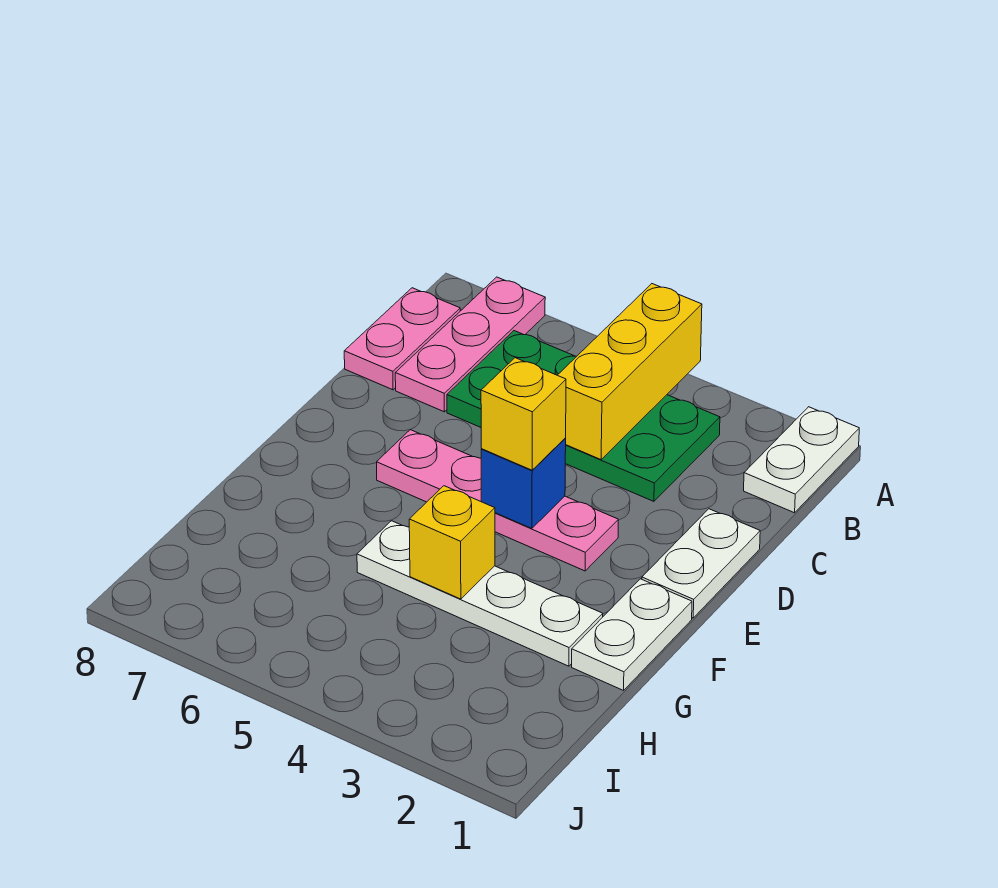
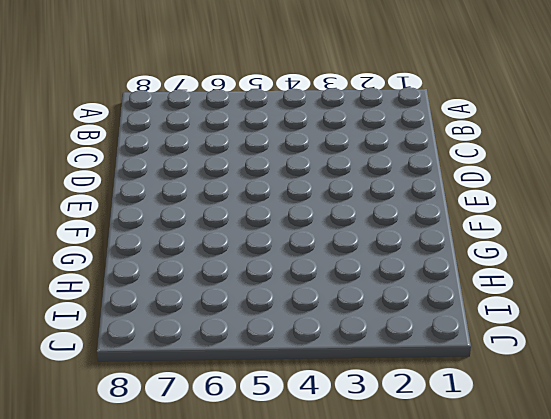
none -> white 1x2 plate [744,407,859,513]
none -> pink 1x3 plate [395,277,545,412]
none -> green 2x4 plate [447,331,720,501]

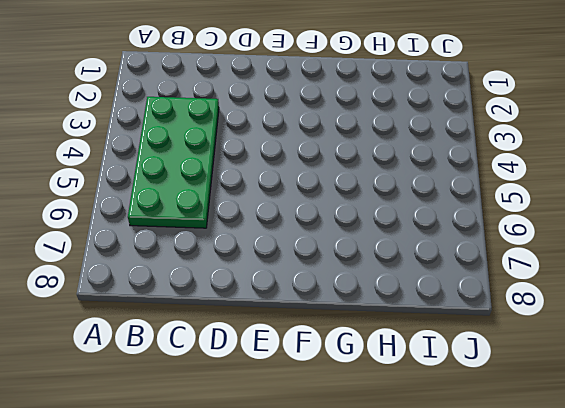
none -> white 1x2 plate [744,407,859,513]
none -> pink 1x3 plate [395,277,545,412]
none -> pink 1x2 plate [344,288,460,390]

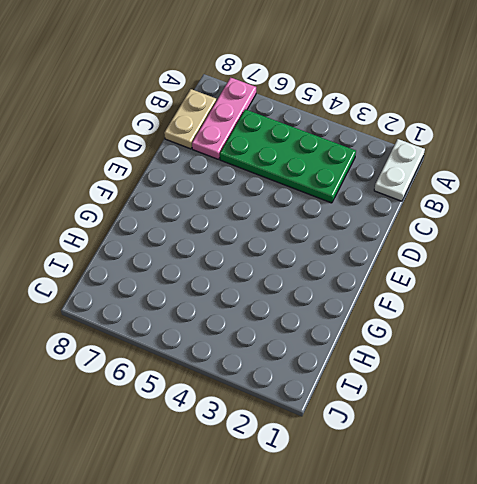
tan 1x2 plate [164,89,216,149] -> pink 1x2 plate [344,288,460,390]
none -> white 1x2 plate [642,509,760,618]
none -> pink 1x4 plate [377,430,618,571]
none -> white 1x2 plate [572,579,692,690]

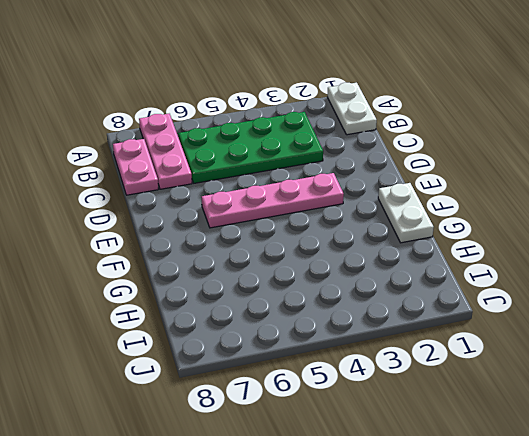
none -> white 1x2 plate [642,509,760,618]
none -> white 1x4 plate [357,521,603,666]
none -> yellow 1x3 brick [558,284,702,459]

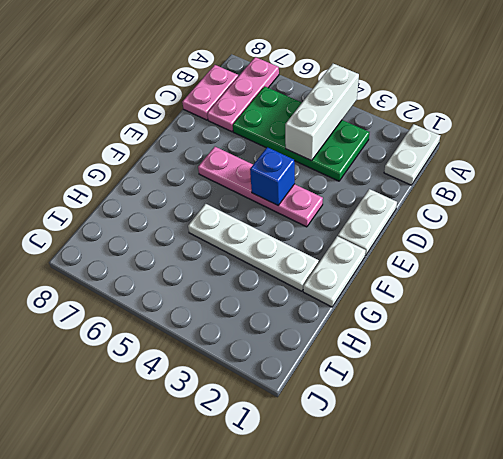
white 1x3 brick [285,64,359,161] -> yellow 1x3 brick [558,284,702,459]
none -> yellow 1x1 brick [409,486,495,599]
none -> yellow 1x1 brick [481,358,566,470]

